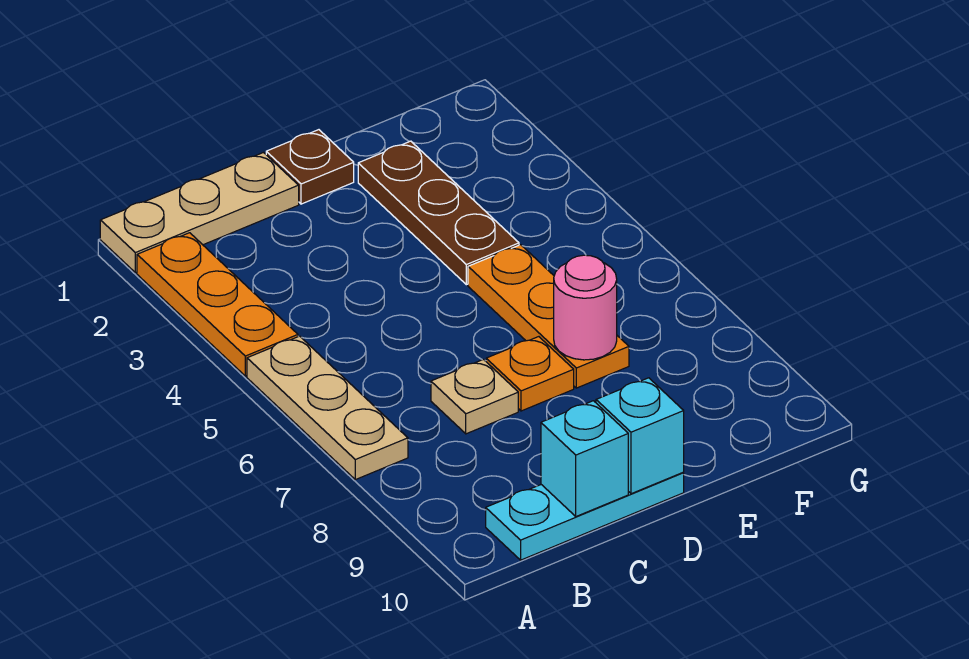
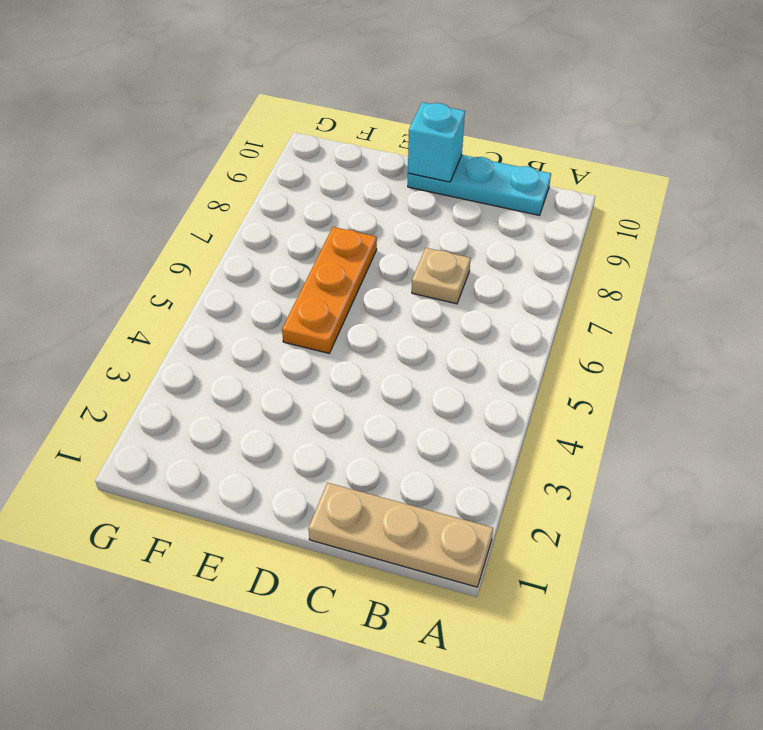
none -> orange 1x3 plate [137,233,298,376]
none -> tan 1x3 plate [247,336,408,480]
none -> brown 1x1 plate [266,130,354,204]

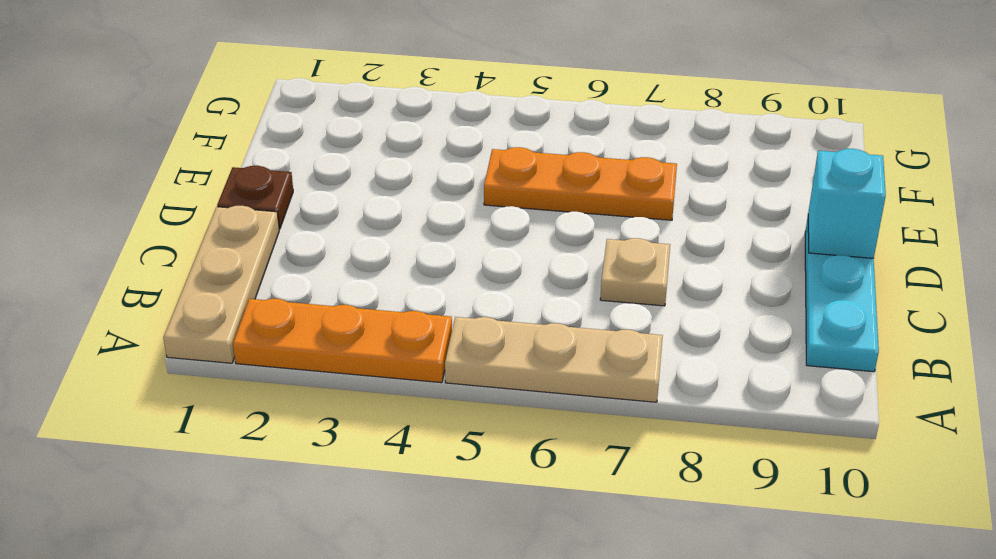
none -> orange 1x1 plate [486,337,574,411]
none -> brown 1x3 plate [358,141,519,285]
none -> cyan 1x1 brick [541,401,628,516]

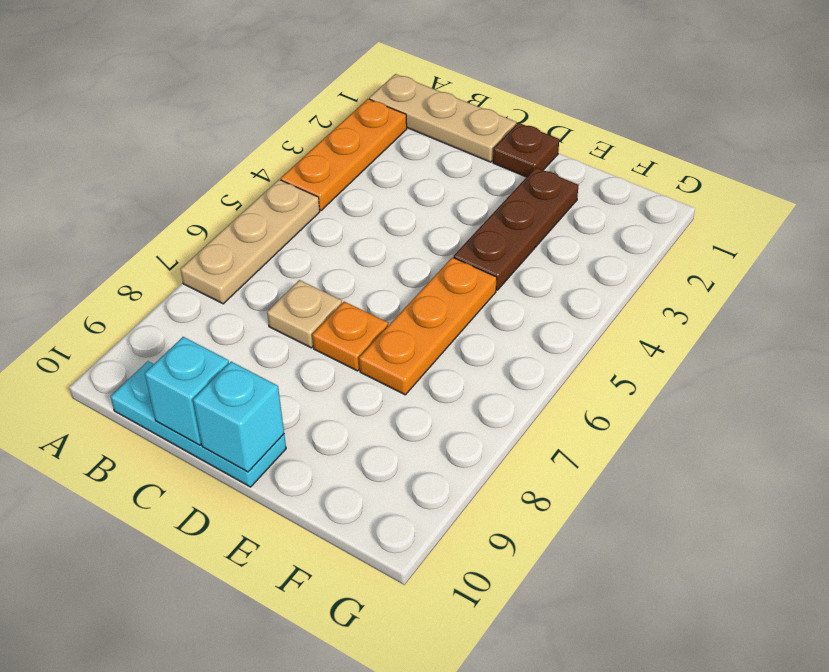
none -> pink 1x1 round brick [554,255,617,360]

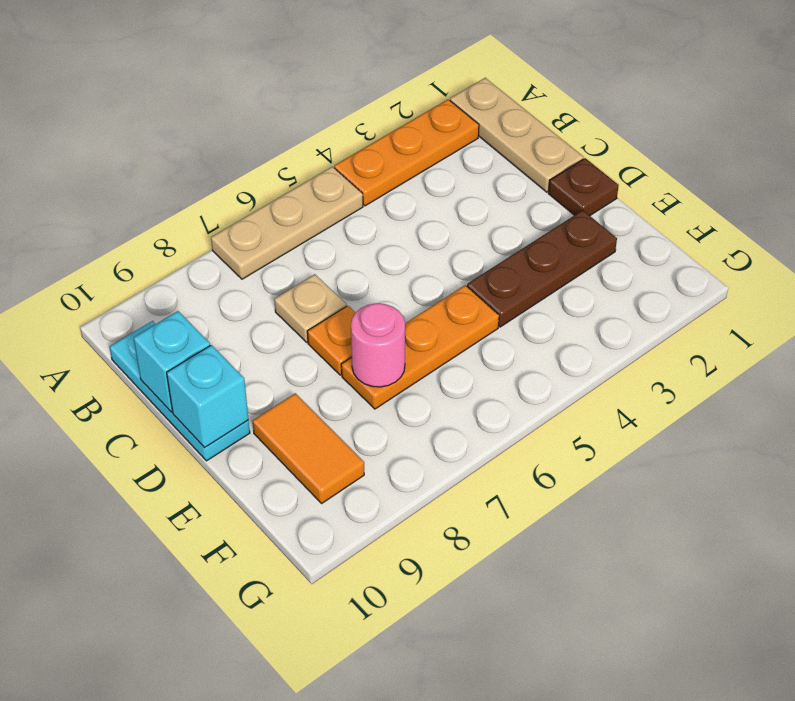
orange 1x2 tile [253,393,364,503] -> none

